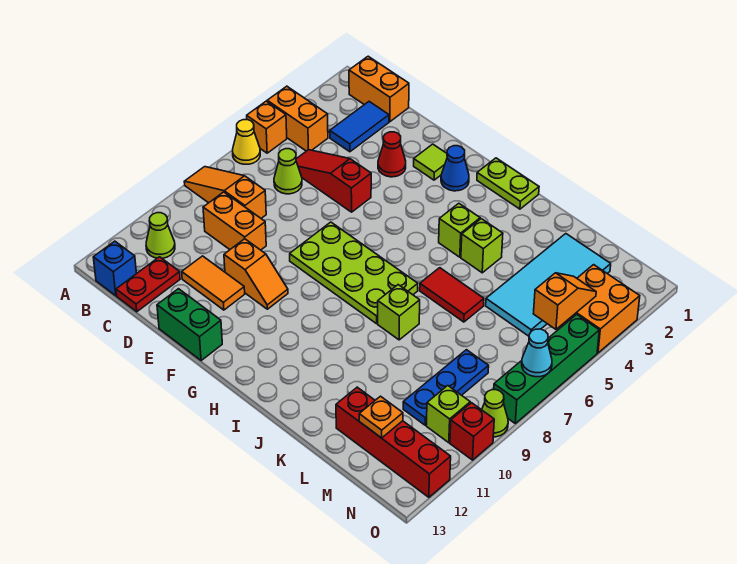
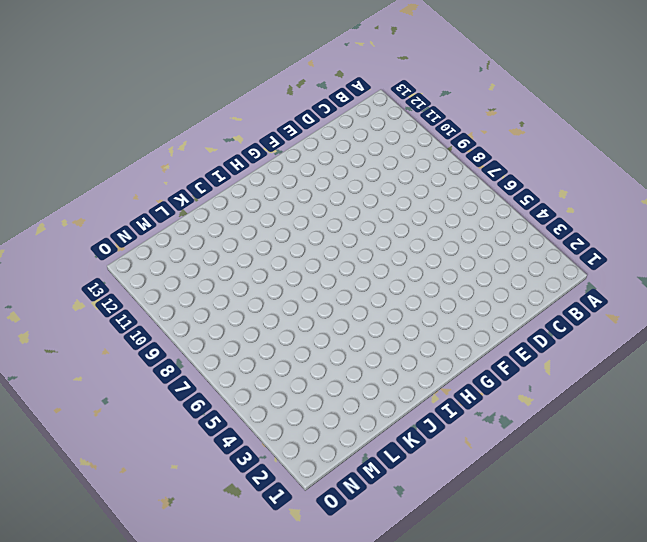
none -> orange 1x2 brick [267,86,328,151]
none -> orange 1x1 brick [247,101,287,153]
none -> yellow 1x1 cone [233,120,260,164]
none -> orange 1x3 slope [184,167,266,218]

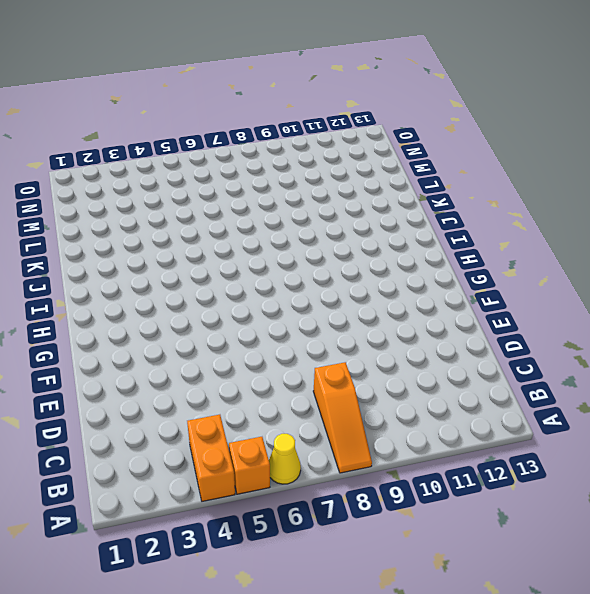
none -> orange 1x2 brick [349,56,409,122]
none -> lime 1x1 cone [146,213,175,258]
none -> blue 1x1 brick [93,241,136,296]
none -> blue 1x2 tile [330,102,389,152]

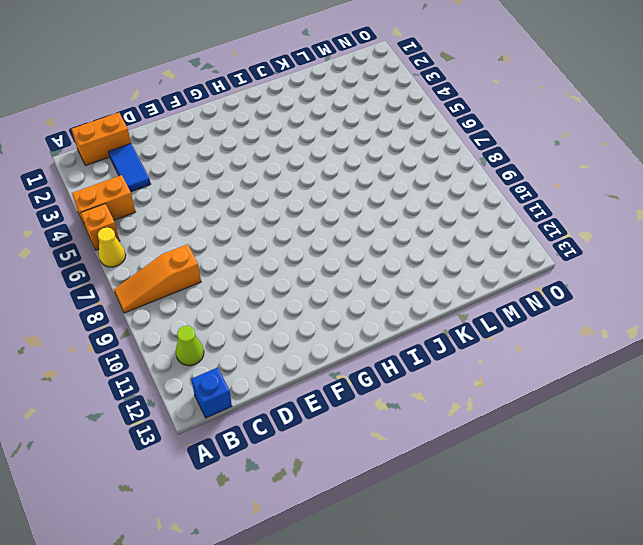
none -> red 1x3 slope [296,150,371,212]
none -> lime 1x1 cone [274,149,302,194]
none -> orange 1x2 brick [203,192,266,250]
none -> red 1x2 plate [116,257,180,312]

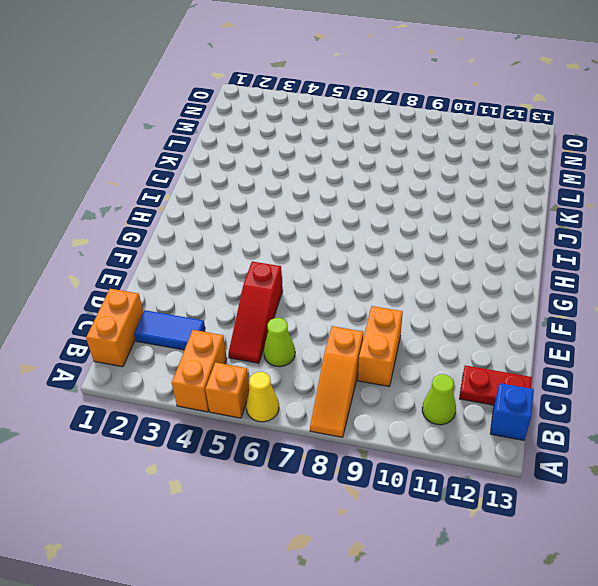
none -> orange 1x2 tile [182,256,245,310]
none -> red 1x1 cone [378,132,406,177]
none -> orange 1x2 slope [224,239,288,309]
none -> green 1x2 brick [157,289,222,361]

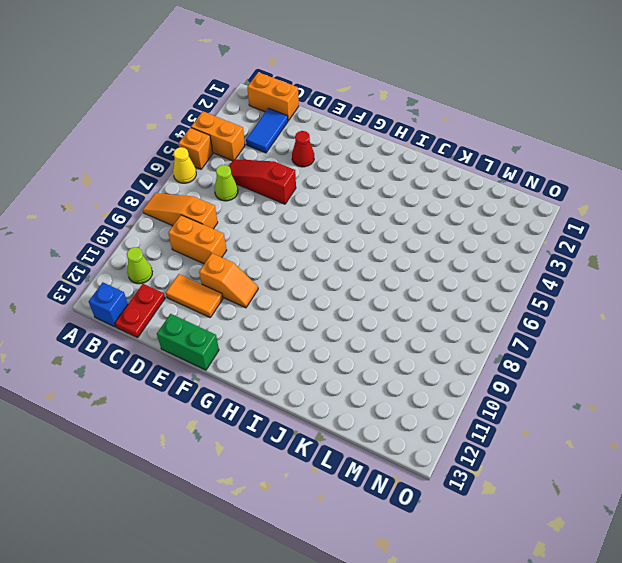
none -> lime 1x1 tile [414,144,447,180]
none -> lime 2x4 plate [290,222,418,324]
none -> blue 1x1 cone [441,146,469,191]
none -> lime 1x2 plate [477,158,539,209]

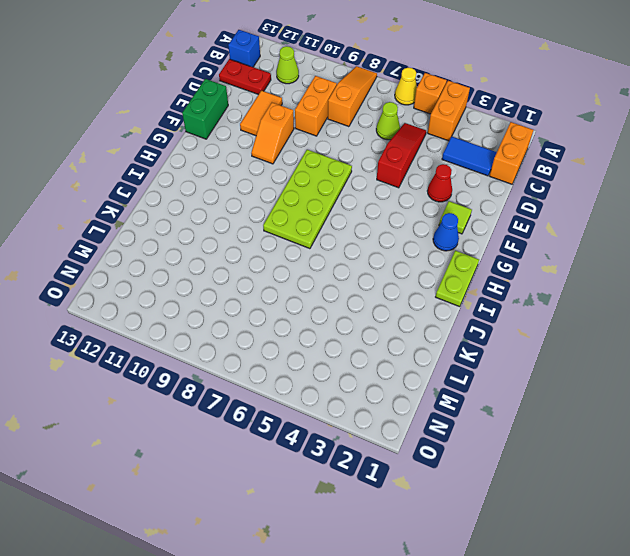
none -> lime 1x1 brick [439,203,480,257]
none -> lime 1x1 brick [461,219,503,273]
none -> red 1x2 tile [420,268,484,322]
none -> lime 1x1 brick [378,285,420,340]

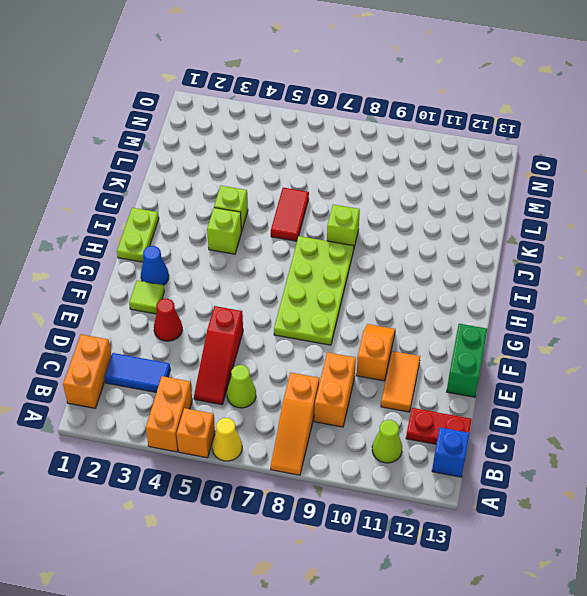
none -> cyan 2x4 tile [486,234,611,336]
none -> red 1x4 brick [336,387,451,497]
none -> blue 1x3 plate [403,350,489,425]
none -> orange 2x2 brick [560,265,640,353]

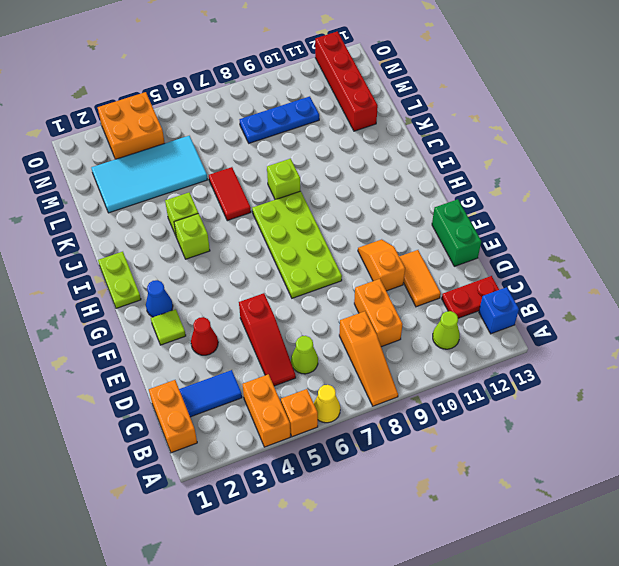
none -> lime 1x1 brick [426,386,470,443]
none -> green 1x4 brick [494,314,599,423]
none -> lime 1x1 cone [482,390,508,437]
none -> red 1x1 brick [450,403,494,460]

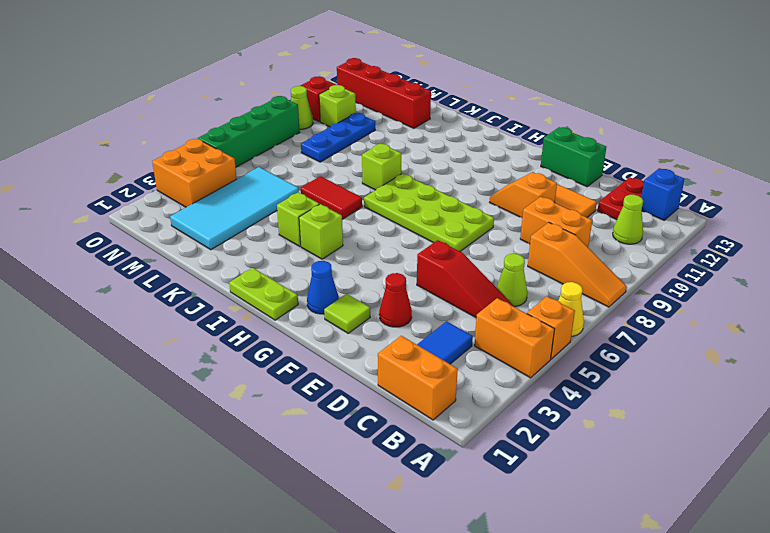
none -> orange 1x1 plate [359,396,403,438]
none -> orange 1x2 slope [533,273,596,329]
none -> cyan 1x1 cone [522,329,552,377]

